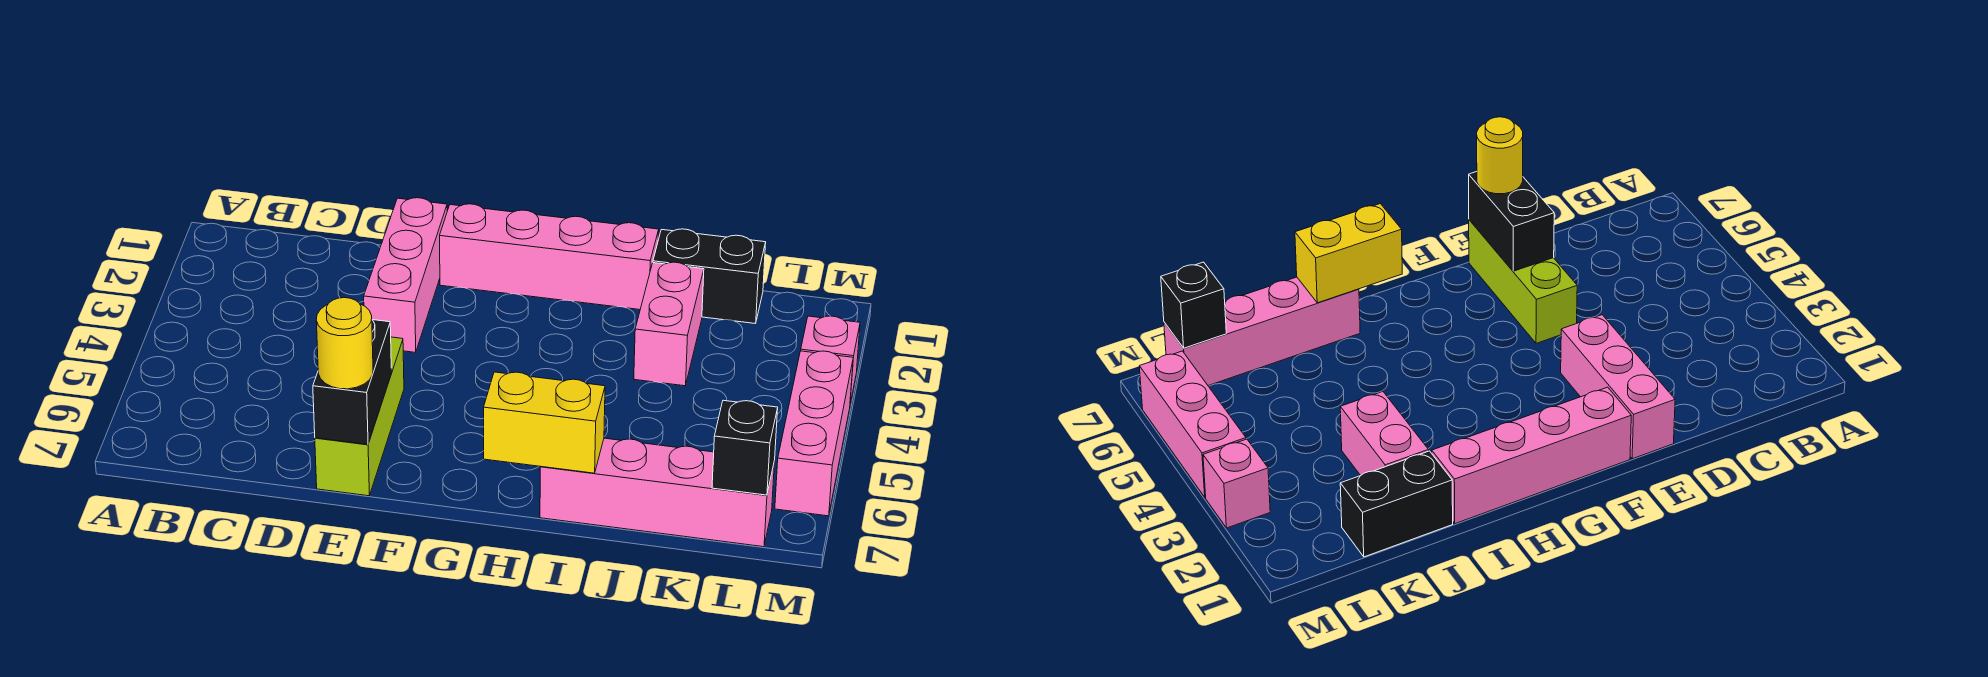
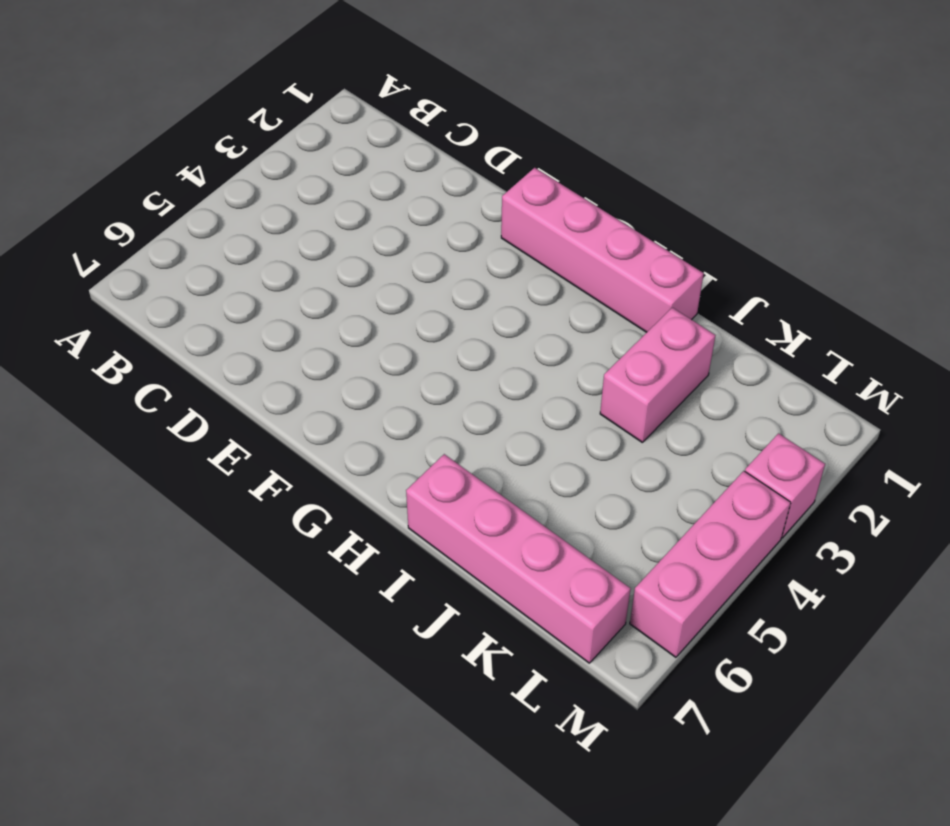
none -> pink 1x3 brick [364,198,447,352]
none -> lime 1x3 brick [315,337,404,496]
none -> black 1x2 brick [653,229,766,324]

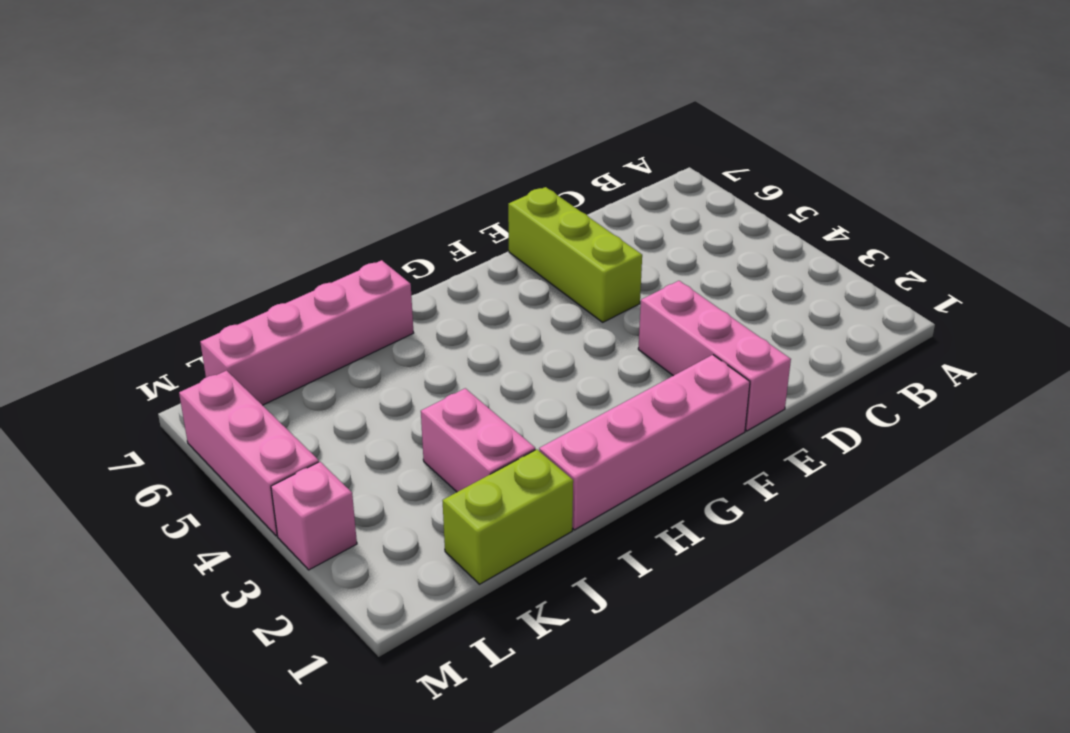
lime 1x2 brick [443,449,573,584] -> black 1x2 brick [653,229,766,324]
none -> black 1x2 brick [313,320,391,444]
none -> yellow 1x2 brick [484,372,605,473]
none -> black 1x1 brick [712,400,778,495]

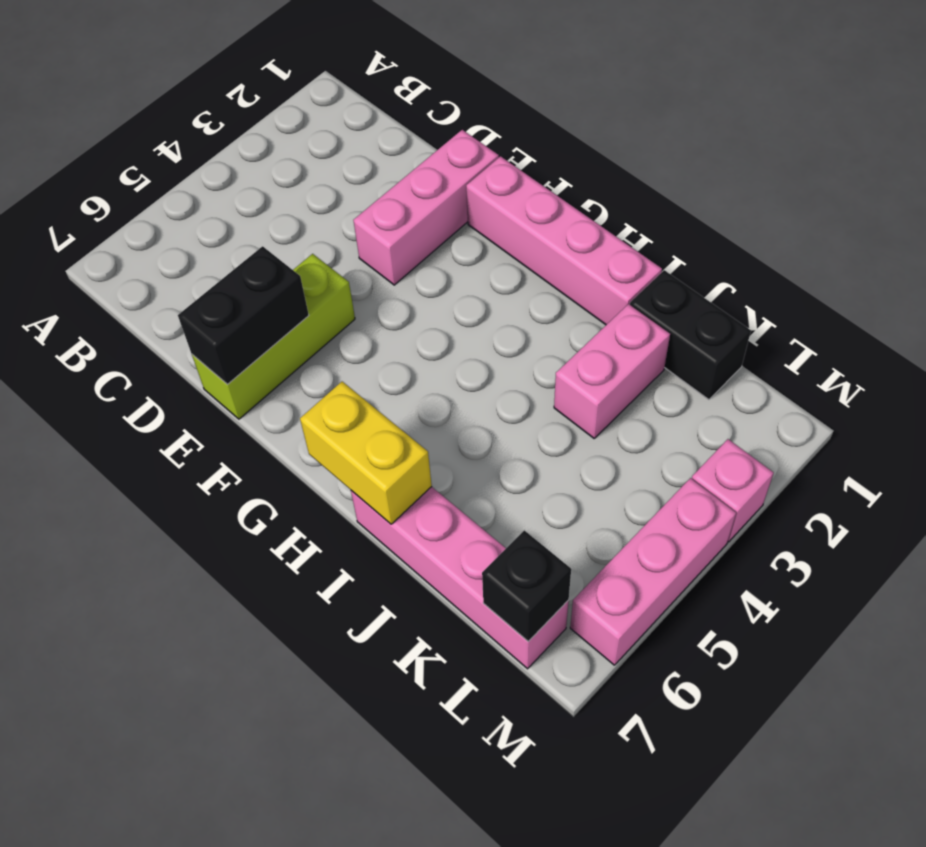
none -> yellow 1x1 round brick [316,298,373,389]

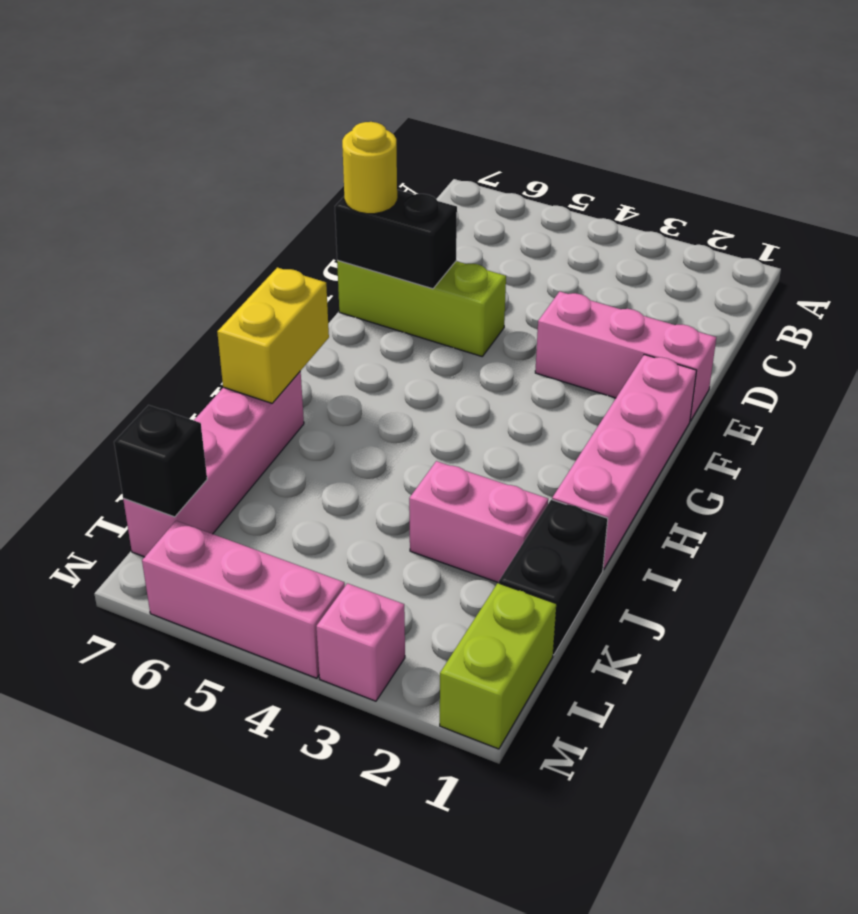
lime 1x2 brick [440,583,556,749] -> none

